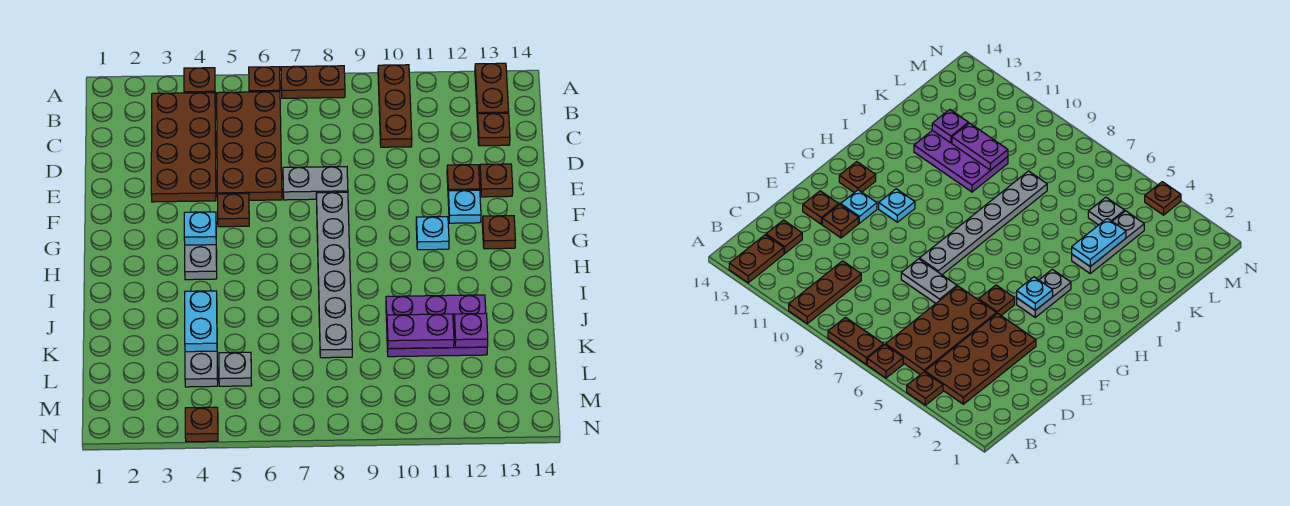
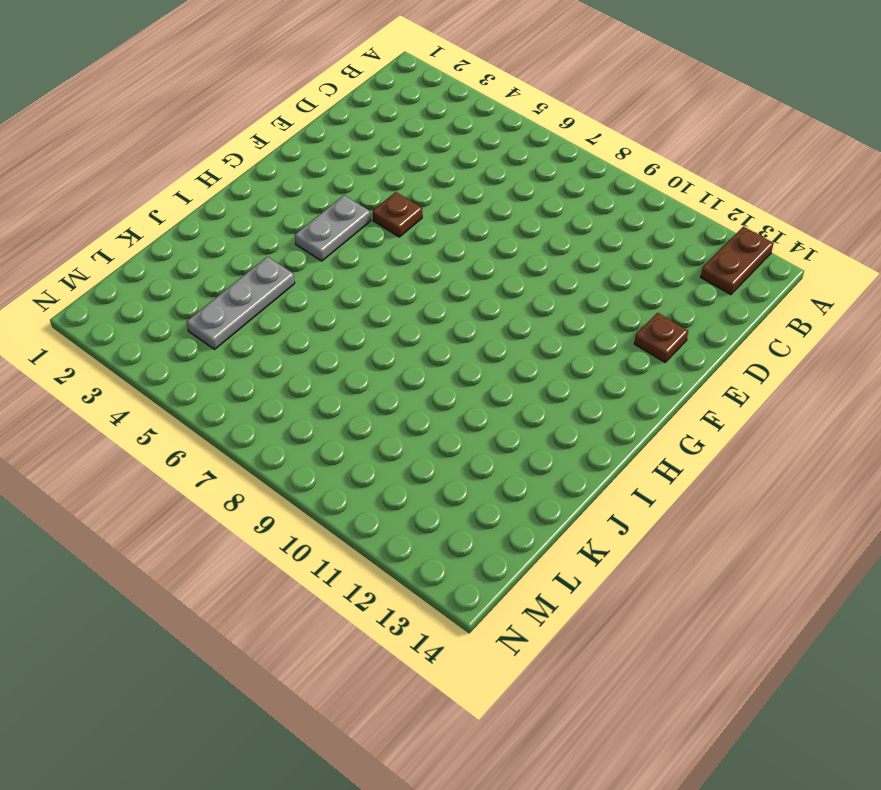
none -> brown 1x1 plate [184,68,215,93]
none -> brown 1x1 plate [249,67,280,92]
none -> brown 1x2 plate [281,66,345,98]

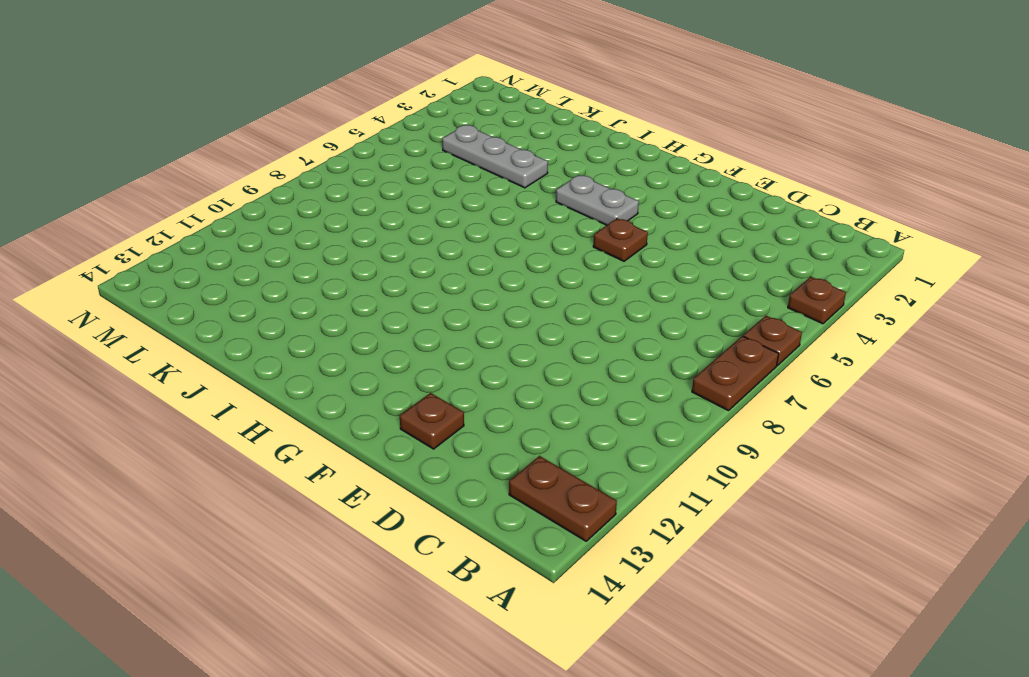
none -> brown 1x3 plate [378,65,412,147]
none -> brown 2x4 plate [151,93,216,202]
none -> brown 2x4 plate [217,92,282,200]

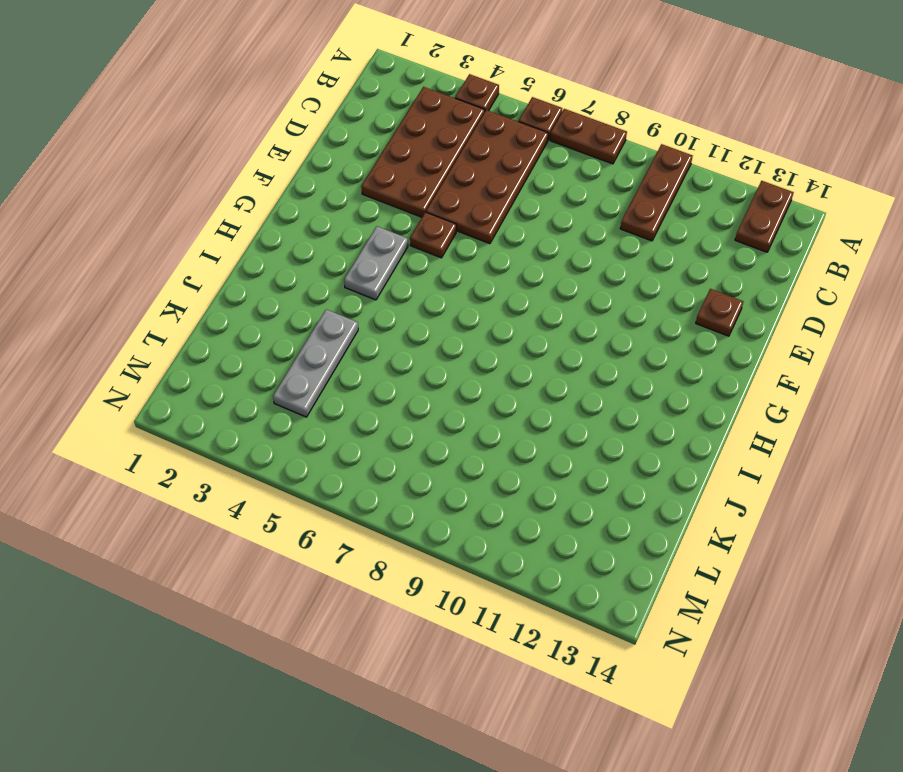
none -> brown 1x1 plate [477,113,510,146]
none -> grey 1x2 plate [283,167,348,200]
none -> brown 1x1 plate [447,165,480,191]

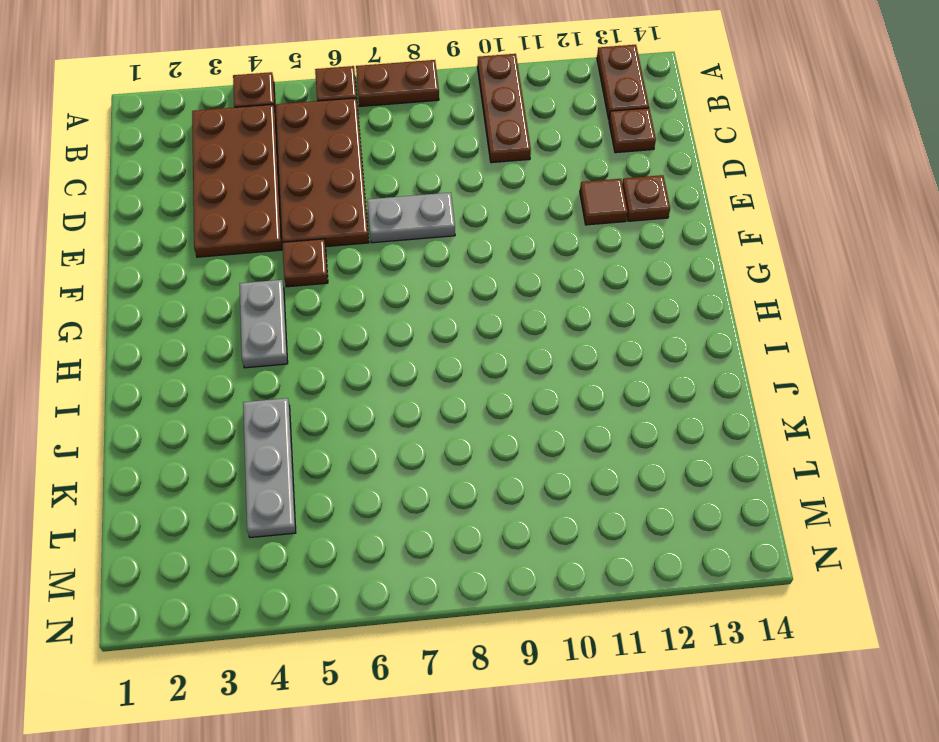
brown 1x1 tile [580,179,628,225] -> brown 1x1 plate [447,165,480,191]
none -> grey 1x6 plate [316,192,352,358]
none -> cyan 1x1 plate [448,190,481,223]
none -> cyan 1x1 plate [416,217,449,250]

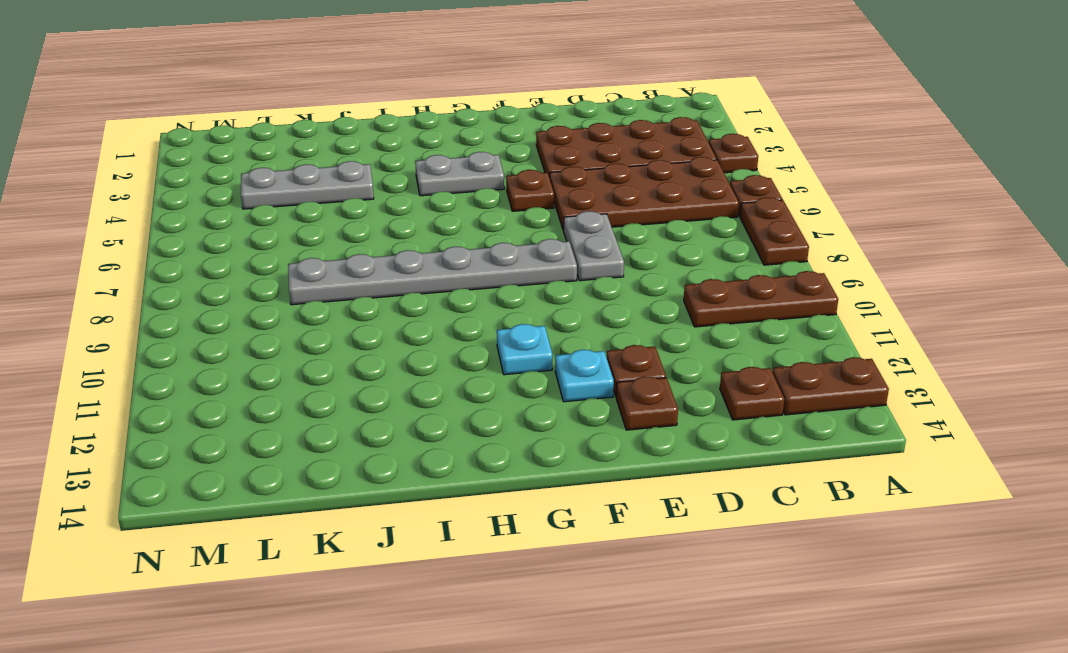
none -> brown 1x1 plate [482,216,515,249]
none -> purple 2x3 plate [386,295,487,357]
none -> grey 1x1 plate [219,352,252,386]

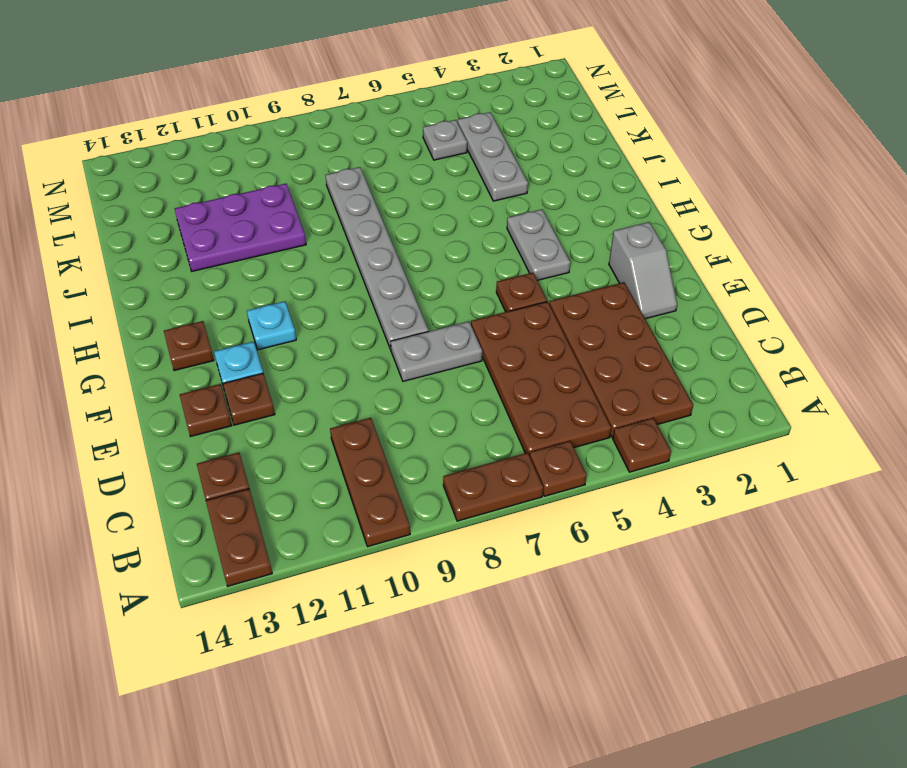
grey 1x2 slope [609,222,677,319] -> none
none -> brown 1x1 plate [185,407,218,442]
none -> cyan 1x1 plate [184,212,216,245]
none -> cyan 1x2 plate [185,291,217,352]

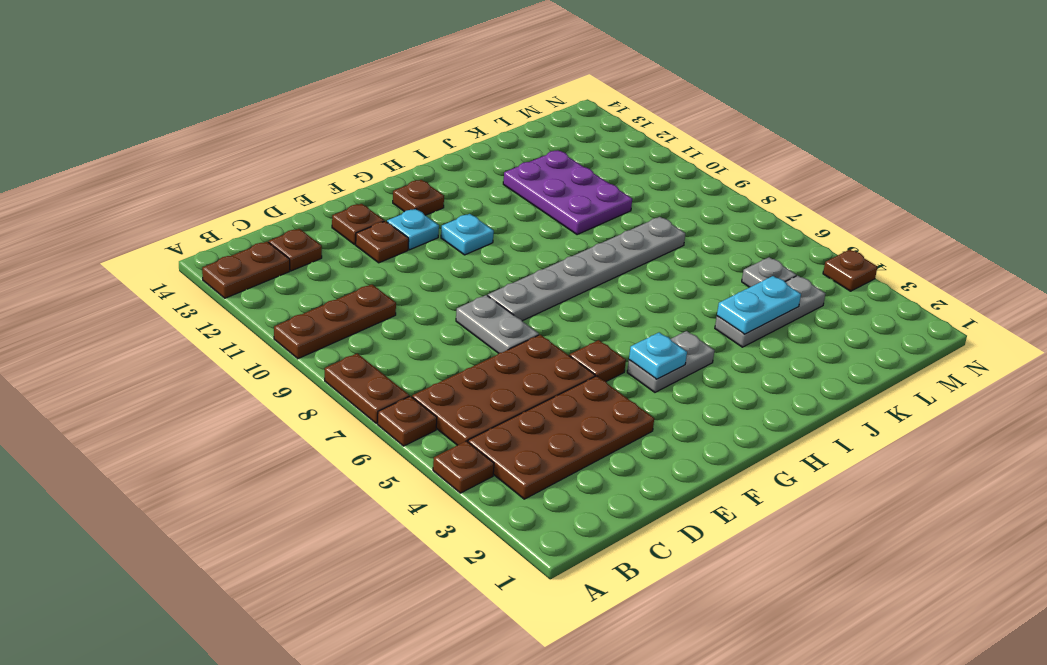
none -> purple 1x2 plate [387,314,454,349]
none -> purple 1x1 plate [454,313,488,347]

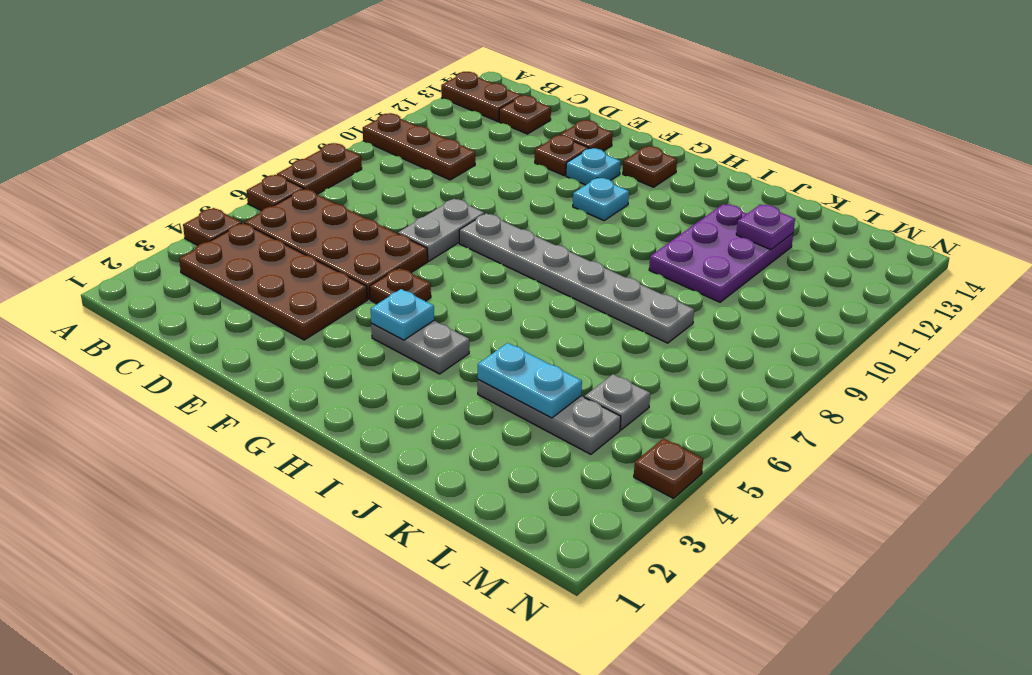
none -> purple 1x2 plate [387,314,454,349]

